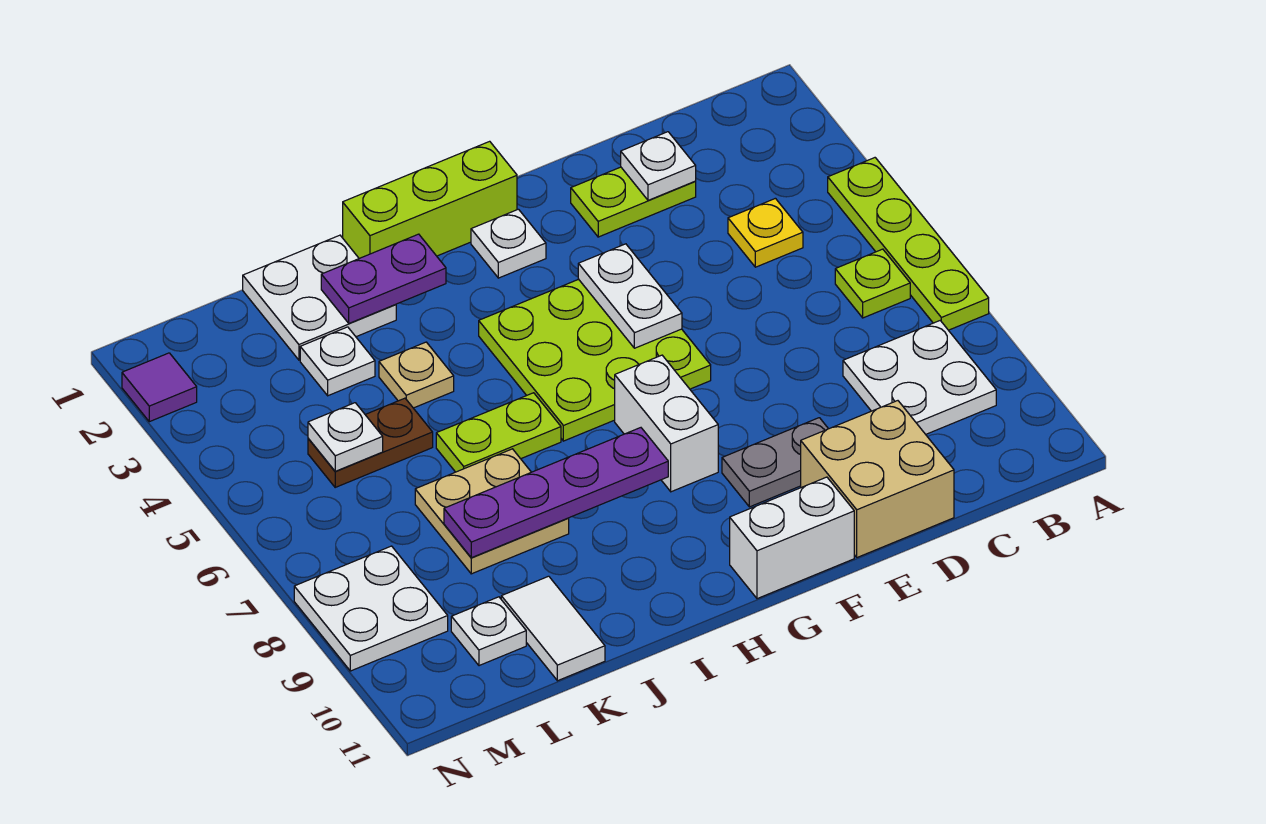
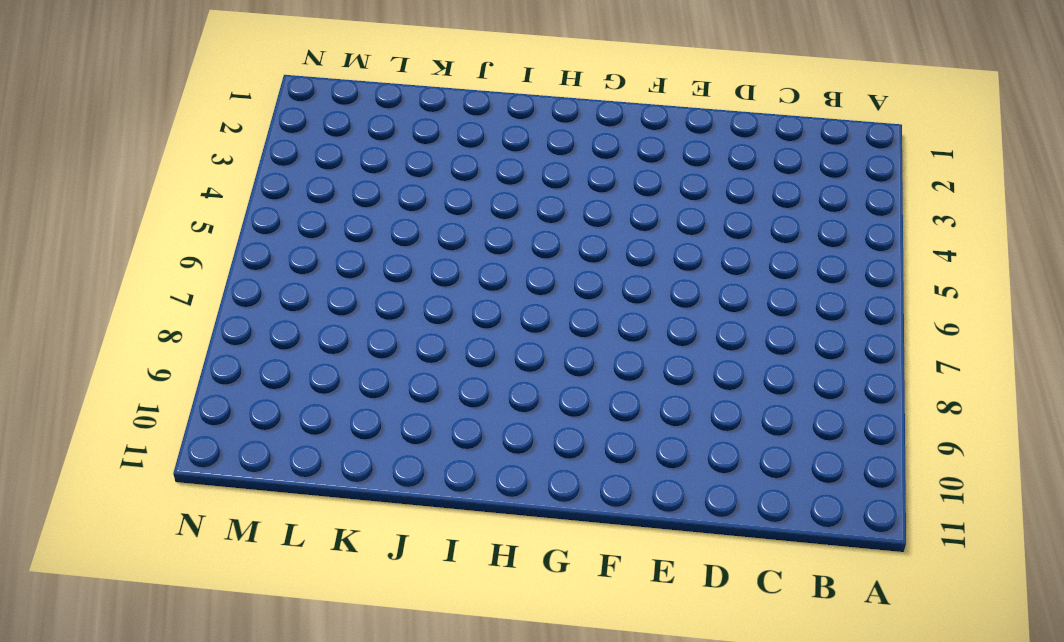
none -> lime 1x4 plate [828,158,989,330]
none -> lime 1x1 plate [835,249,910,318]
none -> white 2x2 plate [843,321,996,434]

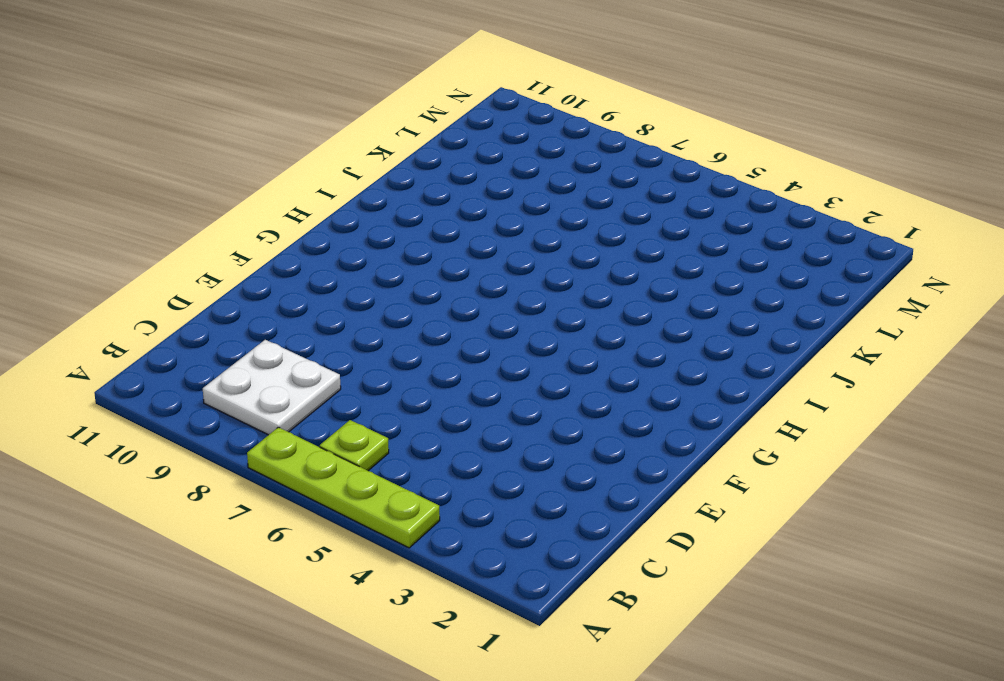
none -> yellow 1x1 plate [728,198,803,267]
none -> lime 1x2 plate [571,167,696,237]
none -> tan 2x2 brick [801,401,954,557]

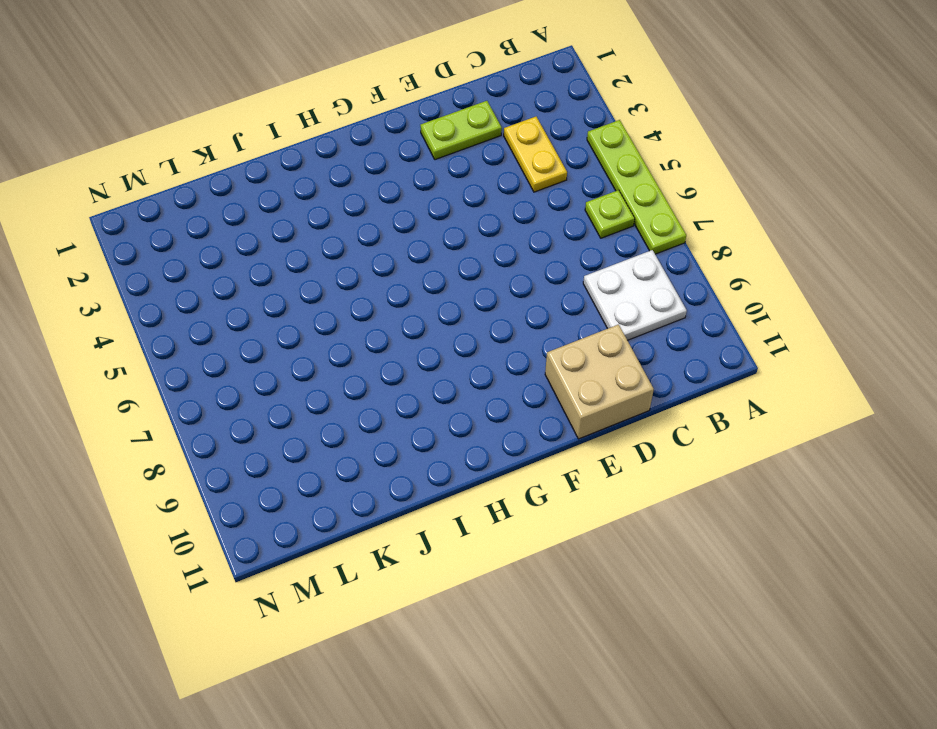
yellow 1x2 plate [504,117,567,192] -> yellow 1x1 plate [728,198,803,267]
none -> grey 1x2 plate [722,418,828,507]
none -> lime 3x3 plate [479,279,711,441]
none -> white 1x2 brick [730,477,854,599]

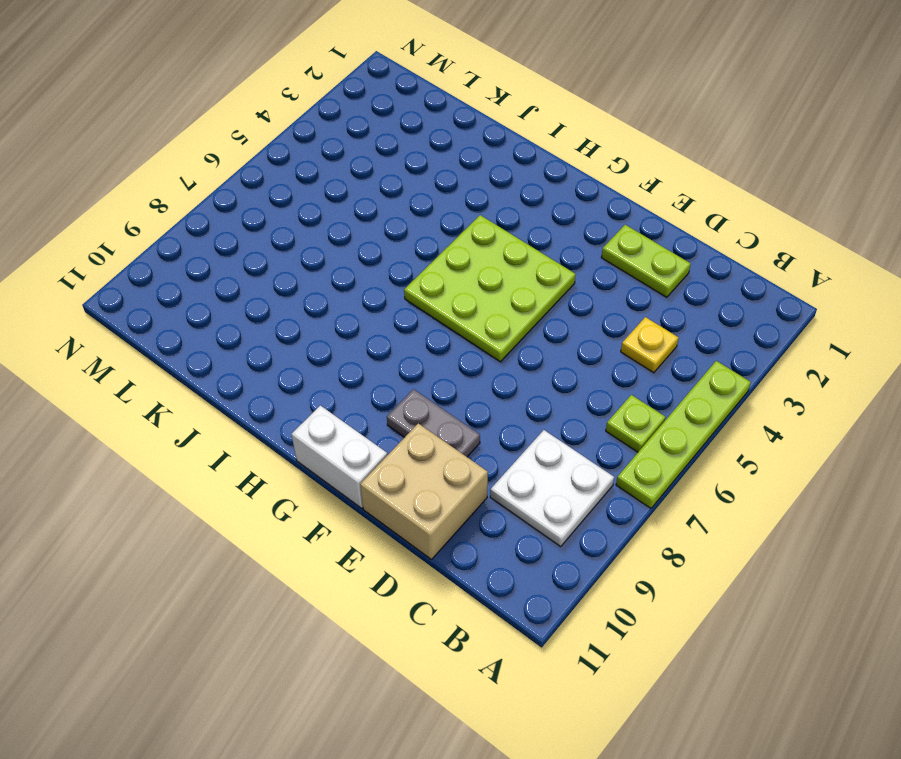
none -> lime 1x3 brick [343,141,517,258]
none -> white 1x1 plate [471,209,546,278]
none -> white 1x2 brick [615,355,718,492]

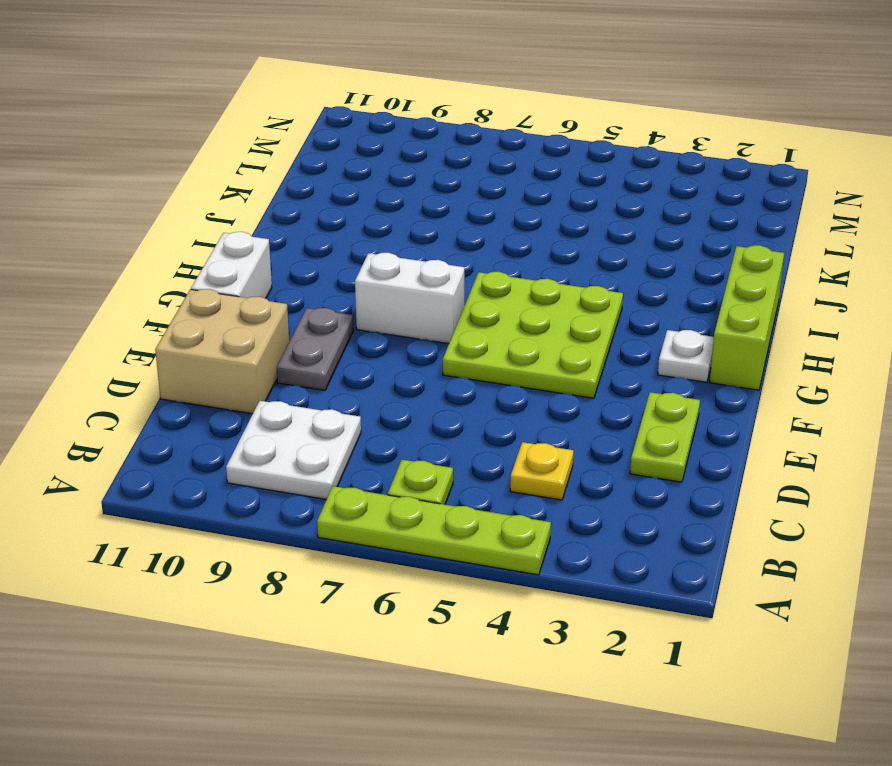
none -> lime 1x2 plate [436,393,561,472]
none -> white 2x2 plate [243,235,396,360]
none -> tan 1x1 plate [379,342,454,408]

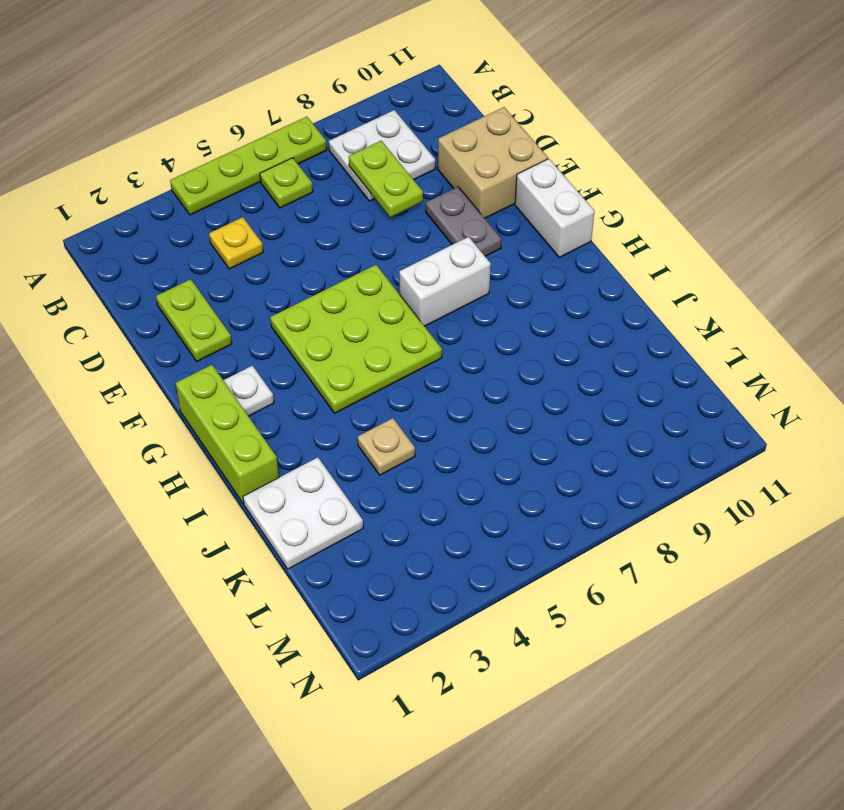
lime 1x2 plate [349,141,423,217] -> lime 1x2 plate moved to [436,393,561,472]
none -> tan 2x2 plate [415,449,569,574]
none -> white 1x1 plate [300,327,375,396]
none -> brown 1x2 plate [308,398,433,487]

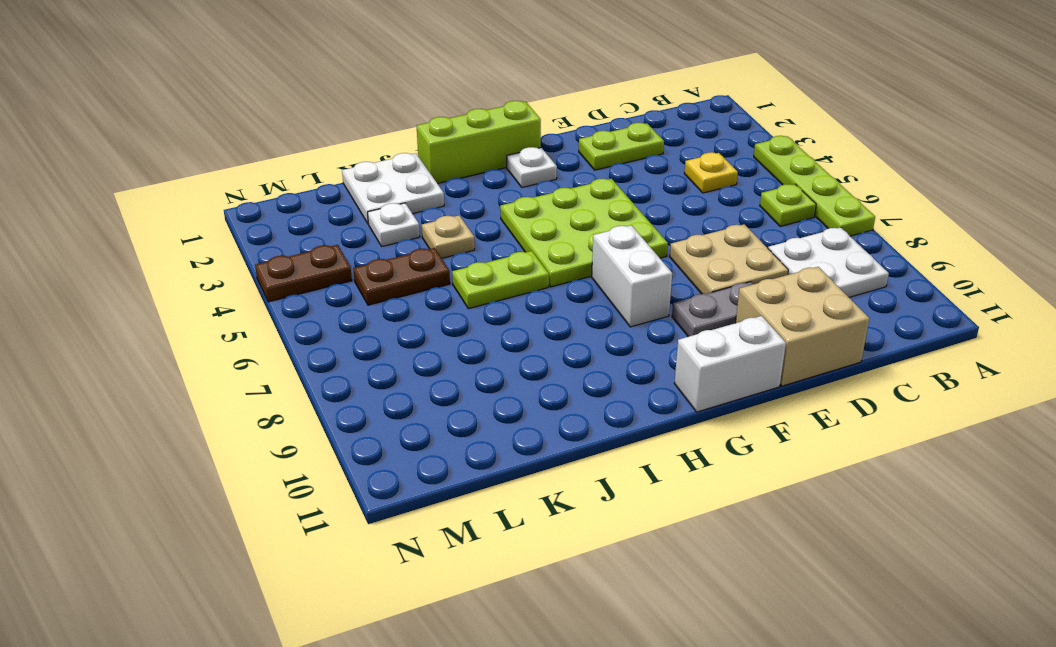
tan 2x2 plate [670,224,788,294] -> tan 2x2 plate moved to [415,449,569,574]
brown 1x2 plate [255,245,352,302] -> none
none -> white 1x2 tile [501,576,605,681]
none -> white 1x1 plate [451,597,526,666]
none -> white 2x2 plate [294,546,448,671]

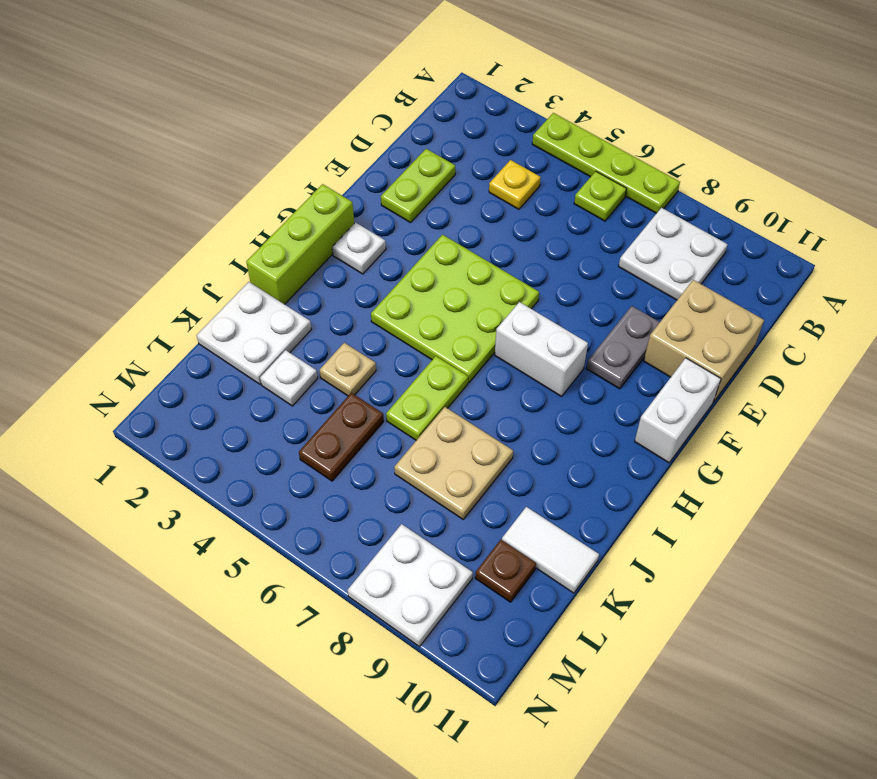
brown 1x1 plate [475,540,536,602] -> white 1x1 plate [451,597,526,666]
none -> purple 1x1 tile [122,353,197,422]
none -> white 1x1 plate [621,132,696,200]
none -> white 1x2 plate [578,244,682,348]

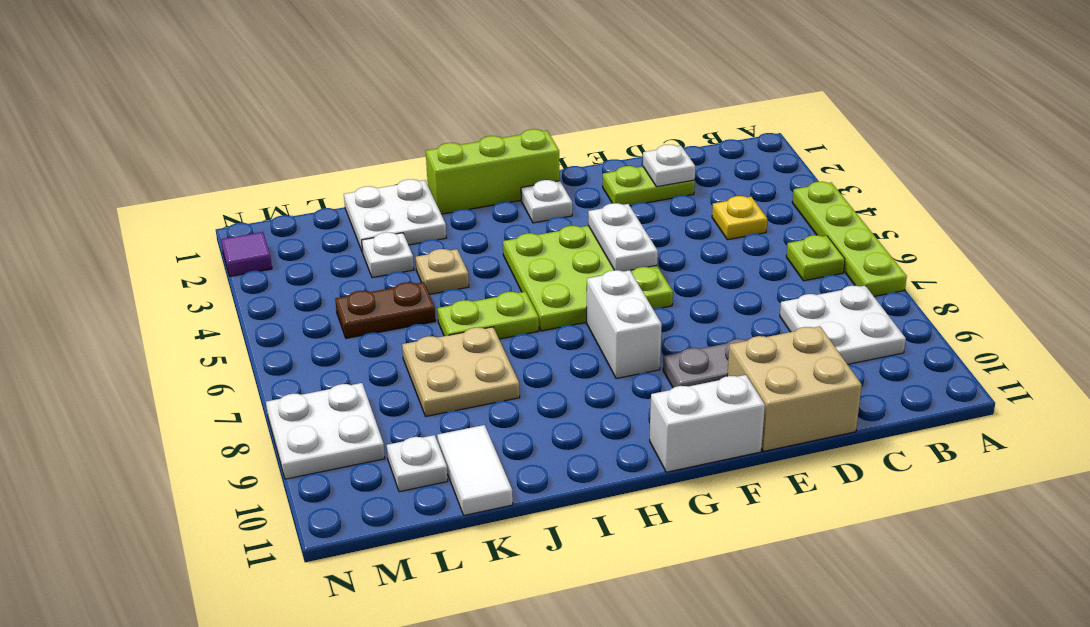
none -> purple 1x4 plate [444,428,668,558]
none -> purple 1x2 plate [321,234,446,323]
none -> white 1x1 plate [308,403,383,471]

